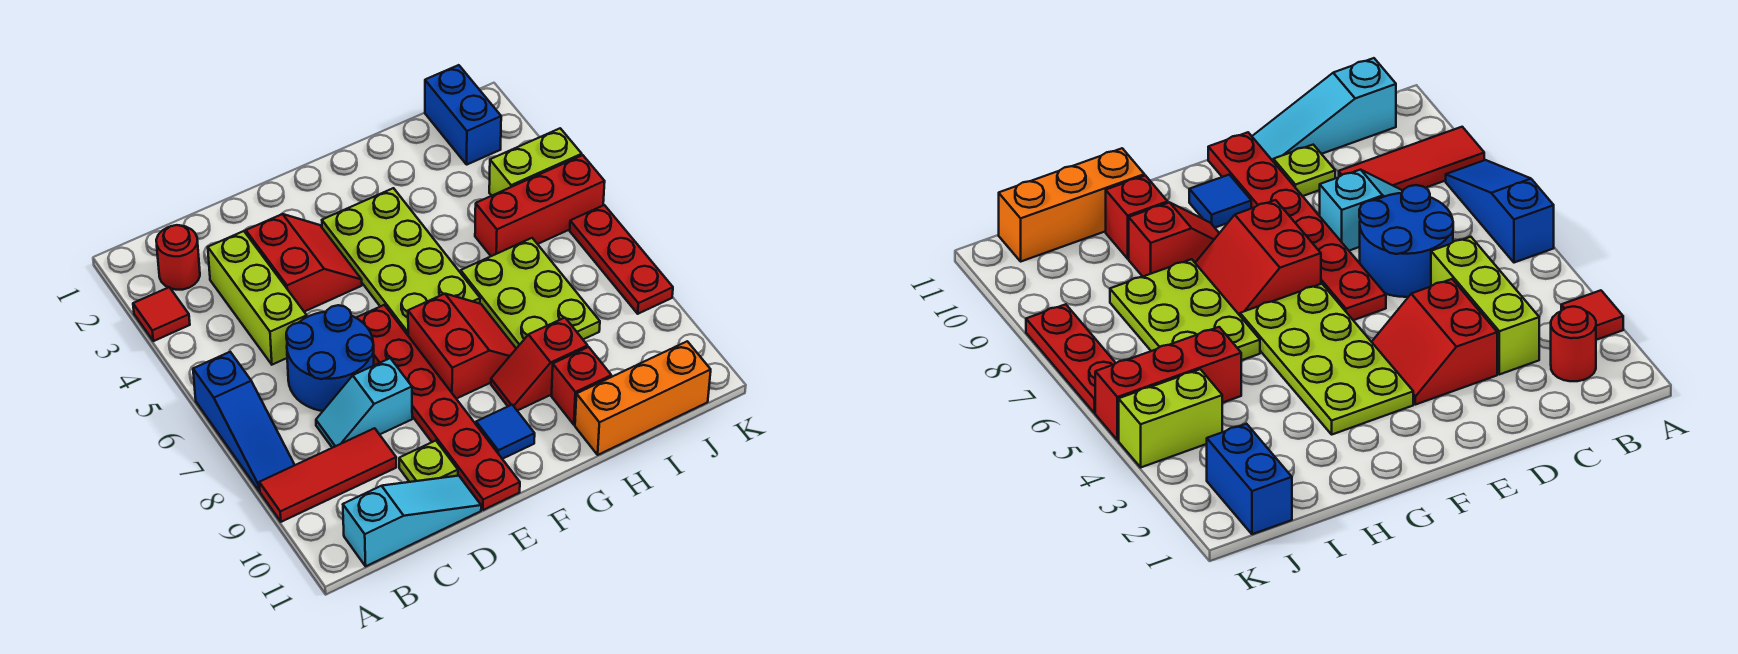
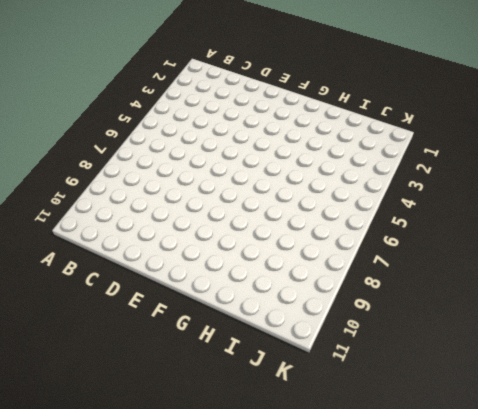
none -> red 1x1 tile [133,287,190,341]
none -> blue 1x3 slope [193,352,294,491]
none -> red 1x3 tile [259,428,396,522]

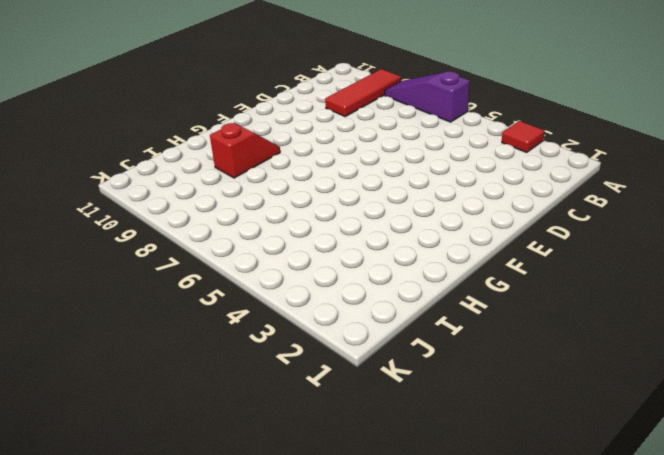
purple 1x3 slope [385,71,470,122] -> blue 1x3 slope [193,352,294,491]
none -> red 1x1 round brick [156,225,200,290]
none -> cyan 1x3 slope [343,476,481,566]
none -> lime 1x3 brick [208,231,307,365]

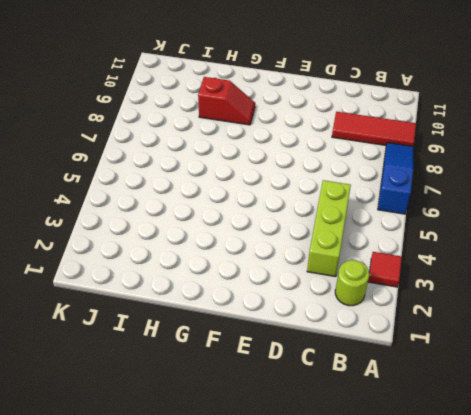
lime 1x1 round brick [335,260,369,306] -> red 1x1 round brick [156,225,200,290]
none -> cyan 1x3 slope [343,476,481,566]
none -> blue 2x2 round brick [286,305,374,411]
none -> cyan 1x2 slope [316,358,412,448]

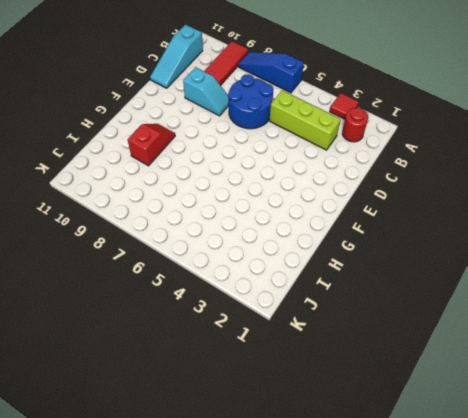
cyan 1x2 slope [183,67,229,116] -> cyan 1x2 slope turned to [316,358,412,448]
none -> red 2x2 slope [246,214,362,312]
none -> lime 1x1 plate [399,441,458,482]
none -> red 1x6 plate [356,305,520,510]

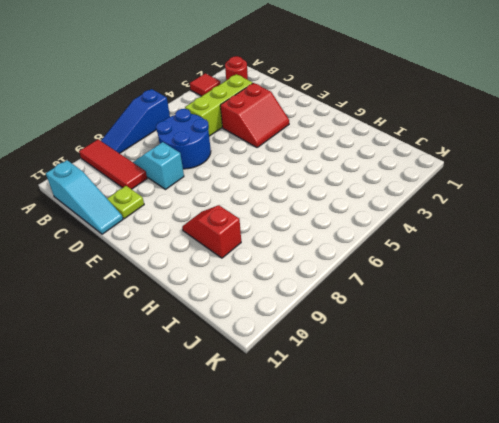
none -> red 1x6 plate [356,305,520,510]
none -> lime 2x4 plate [322,188,480,335]
none -> red 2x2 slope [408,294,516,399]

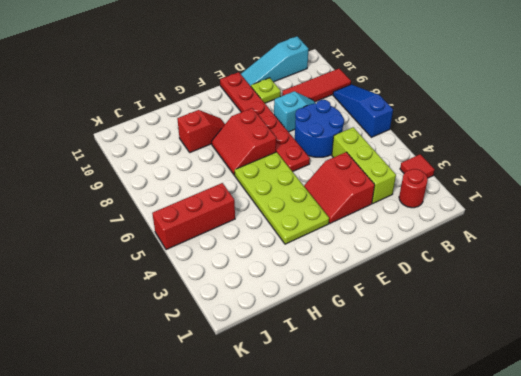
none -> blue 1x1 tile [476,405,535,459]
none -> lime 2x3 plate [461,238,600,348]
none -> red 1x1 brick [551,347,611,425]

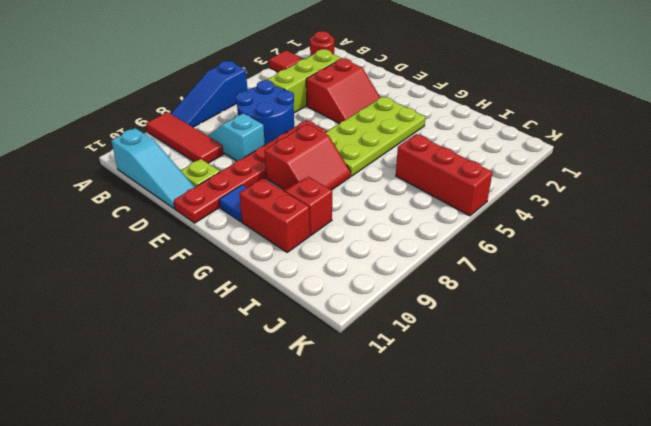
red 1x2 brick [239,178,310,252] -> red 1x1 brick [551,347,611,425]
none -> lime 2x3 plate [461,238,600,348]
none -> orange 1x3 brick [575,341,711,455]
none -> blue 1x2 brick [425,65,501,164]

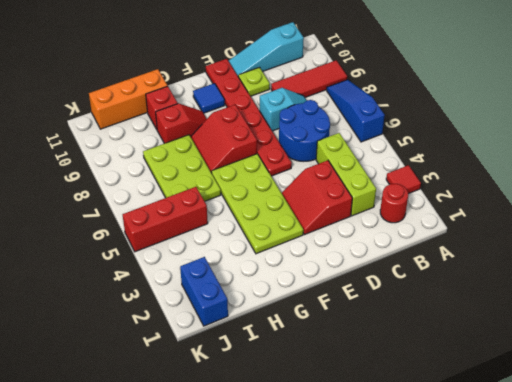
none -> lime 1x2 brick [489,128,582,196]
none -> red 1x3 plate [570,205,673,314]

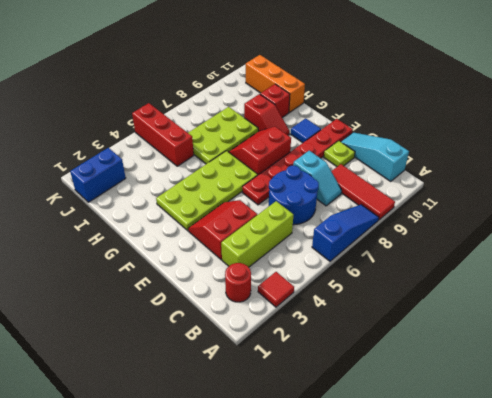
none -> lime 1x2 brick [489,128,582,196]
none -> red 1x3 plate [570,205,673,314]

